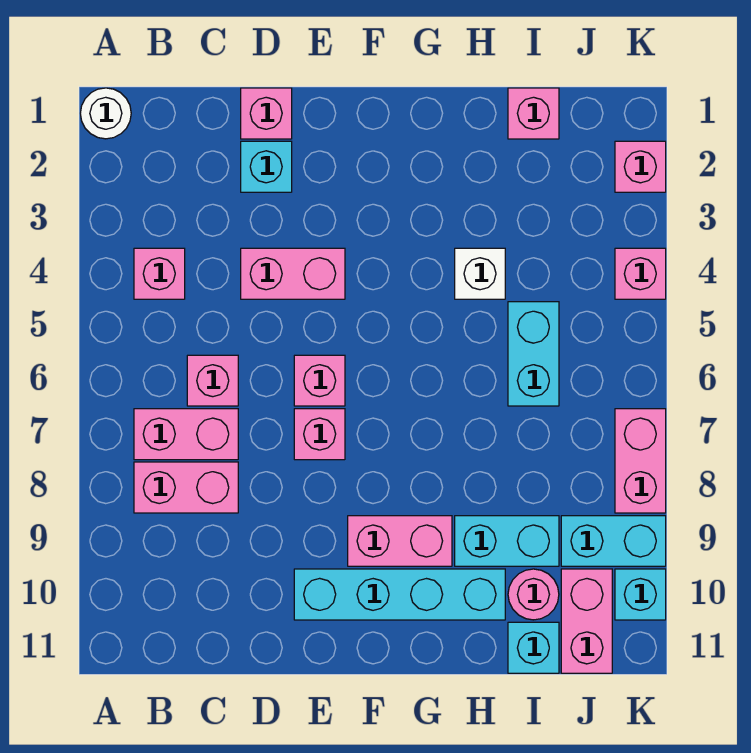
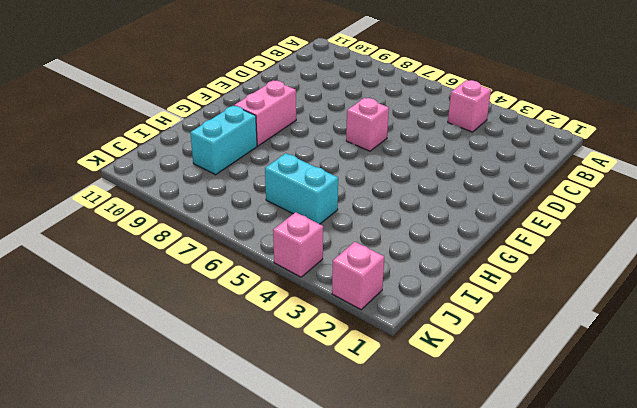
none -> white 1x1 round brick [80,88,131,139]
none -> pink 1x2 brick [134,409,238,460]
none -> pink 1x2 brick [134,462,238,513]

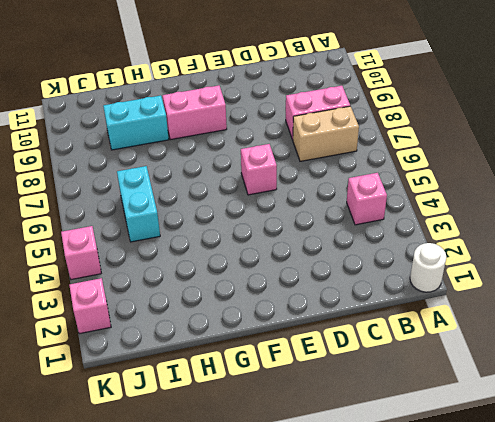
tan 1x2 brick [293,106,359,161] -> pink 1x2 brick [134,409,238,460]
none -> pink 1x1 brick [187,355,238,406]
none -> pink 1x1 brick [241,88,292,139]
none -> cyan 1x1 brick [241,141,292,192]

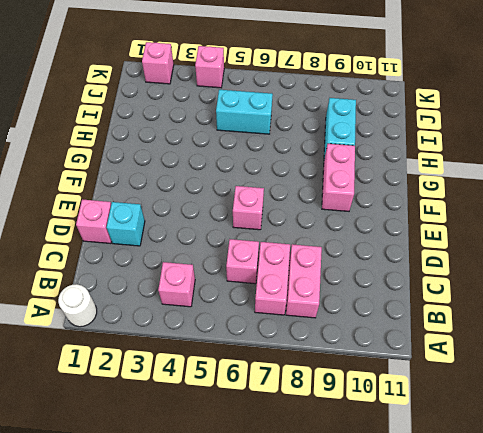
none -> pink 1x2 brick [241,248,345,299]
none -> pink 1x1 brick [294,409,345,460]
none -> cyan 1x4 brick [294,569,505,620]

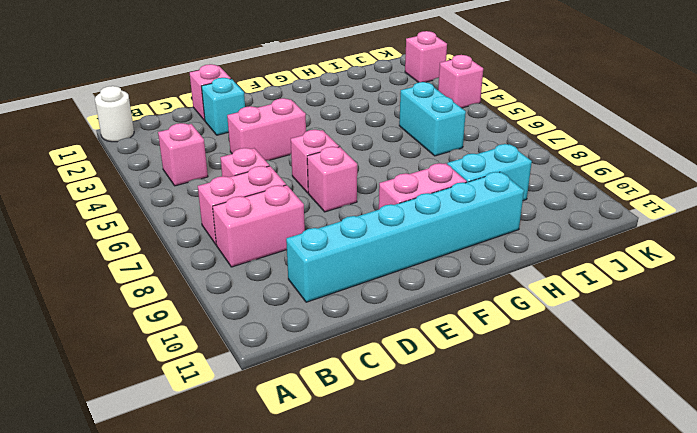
cyan 1x6 brick [286,172,524,302] -> cyan 1x4 brick [294,569,505,620]
none -> white 1x1 brick [455,248,505,299]
none -> pink 1x1 brick [508,88,559,139]
none -> pink 1x1 round brick [508,569,559,620]

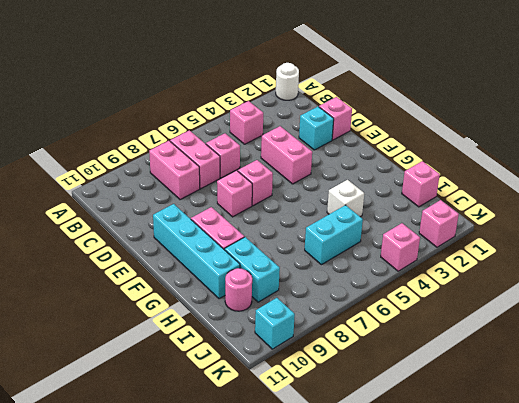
none -> cyan 1x1 brick [508,622,559,673]
none -> cyan 1x2 brick [561,516,666,566]
none -> pink 1x2 brick [561,569,612,673]

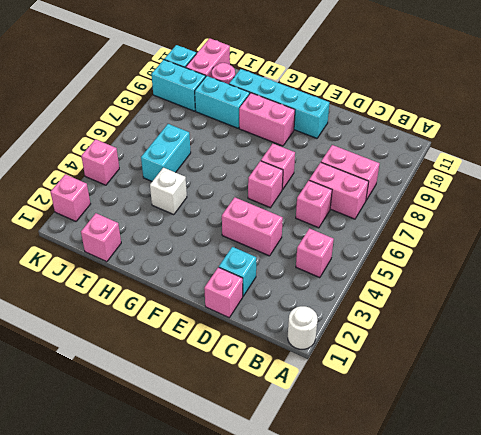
none -> cyan 1x1 brick [508,622,559,673]
none -> pink 1x2 brick [615,409,666,513]

